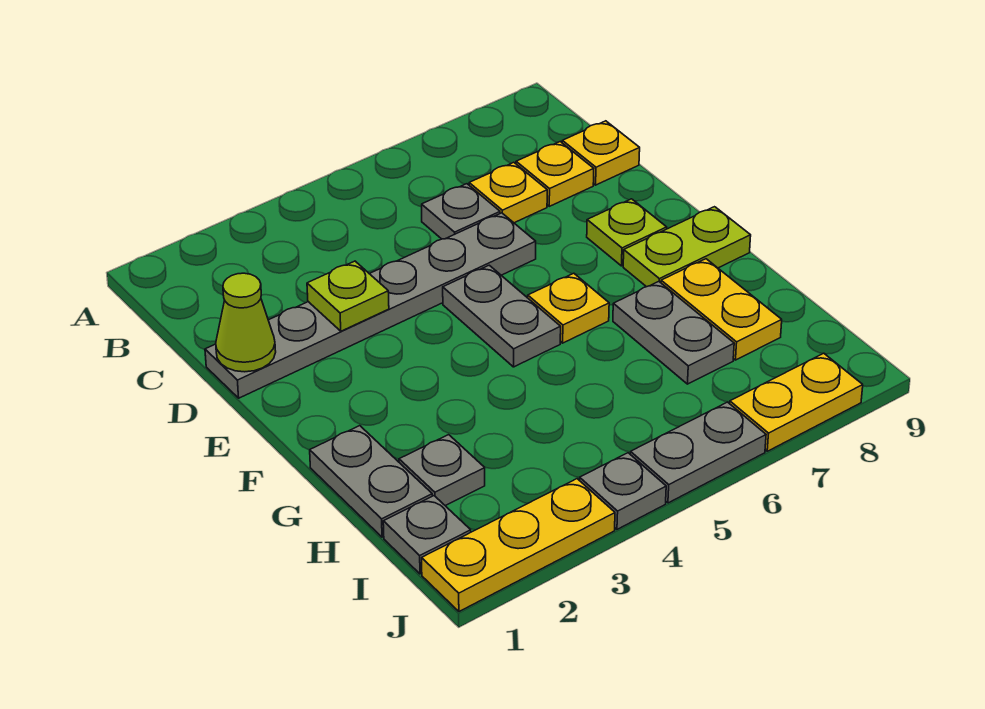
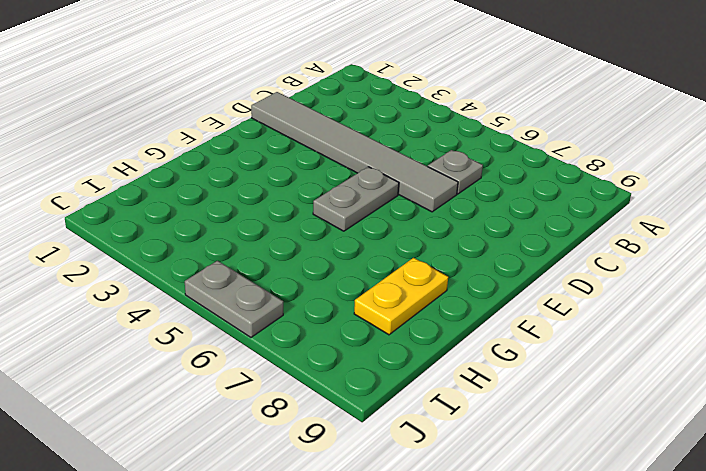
grey 1x6 tile [251,92,458,212] -> grey 1x6 plate [205,213,536,398]
none -> yellow 1x1 plate [469,162,547,223]
none -> yellow 1x1 plate [516,142,594,206]
none -> yellow 1x1 plate [562,121,640,185]

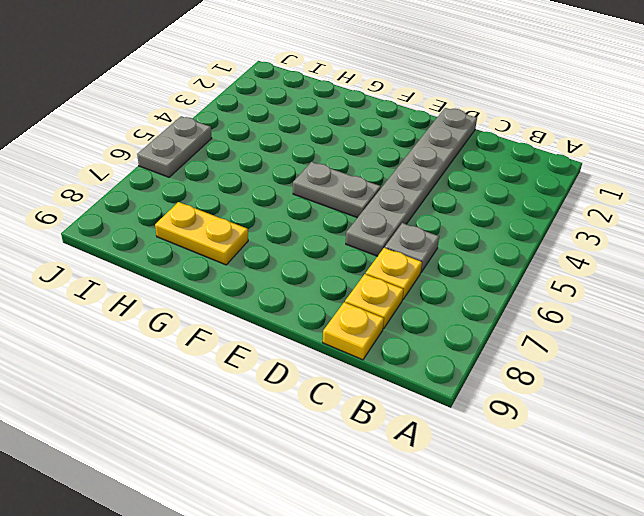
none -> lime 1x1 plate [587,199,667,266]
none -> yellow 1x1 plate [528,273,609,343]
none -> lime 1x2 plate [623,207,751,287]

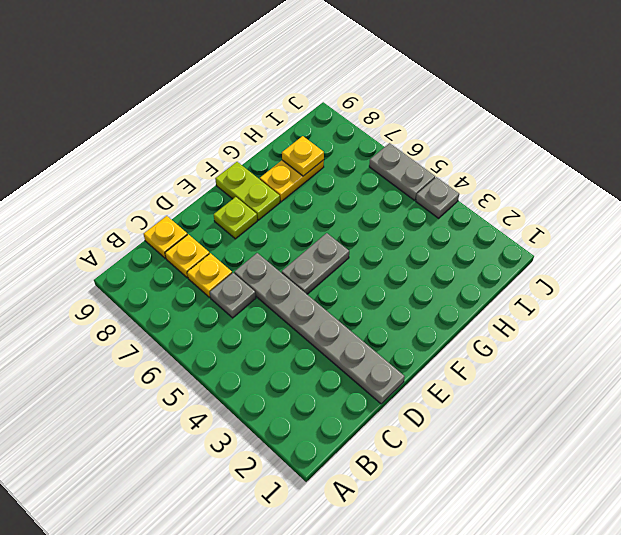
yellow 1x1 plate [282,136,324,176] -> yellow 1x1 plate moved to [528,273,609,343]
none -> grey 1x2 plate [310,426,432,537]
none -> grey 1x2 plate [613,282,734,384]
none -> grey 1x1 plate [399,435,485,506]

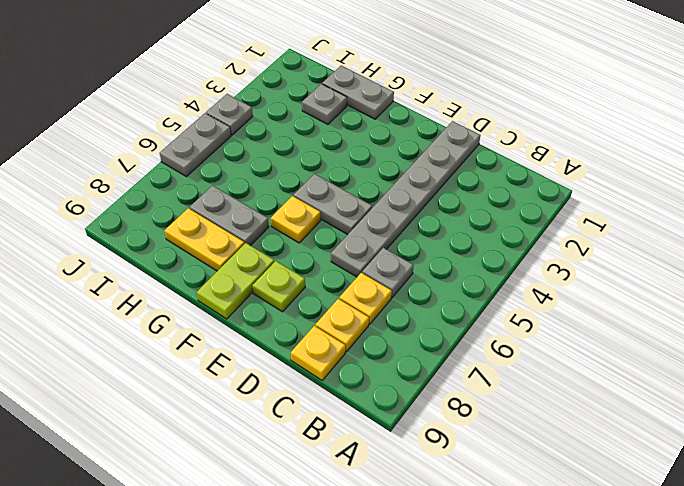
none -> grey 1x1 plate [383,496,471,574]
none -> yellow 1x3 plate [422,479,615,612]
none -> yellow 1x2 plate [730,353,863,451]

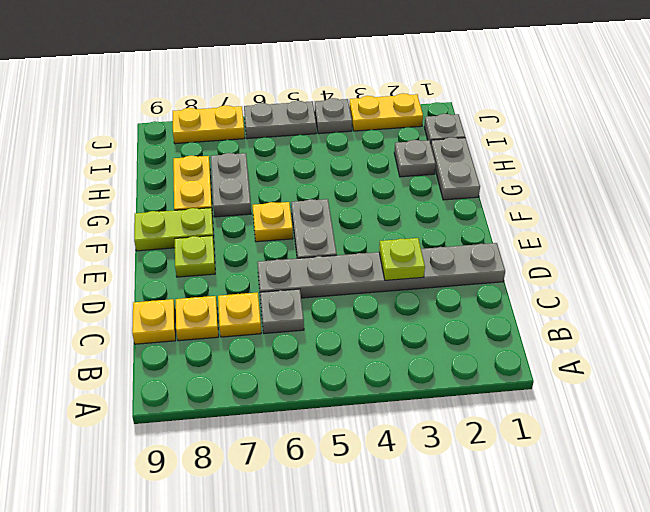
yellow 1x2 plate [349,93,423,131] -> yellow 1x3 plate [422,479,615,612]
none -> lime 1x1 cone [216,273,276,372]

